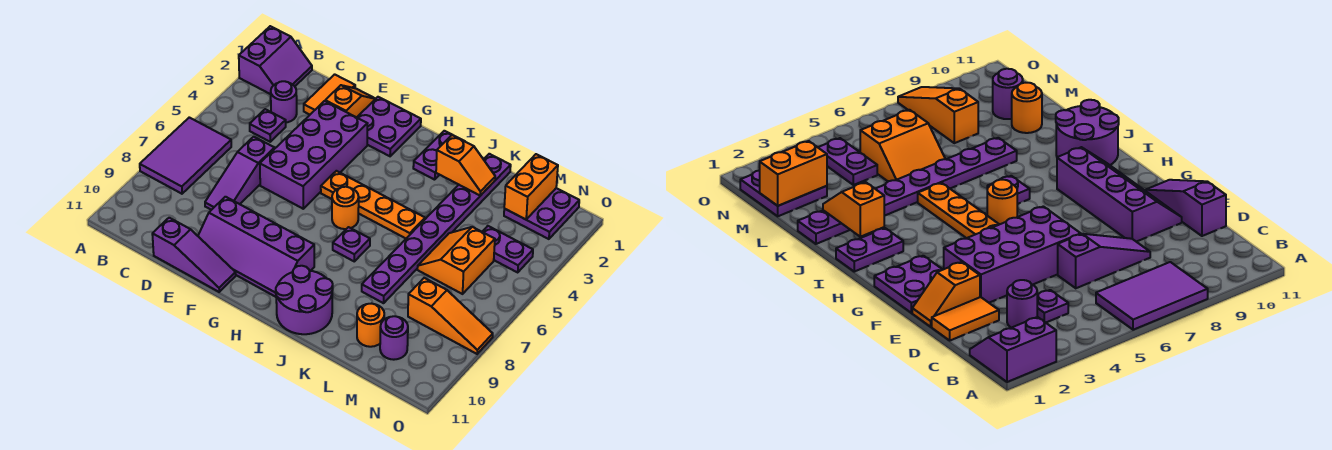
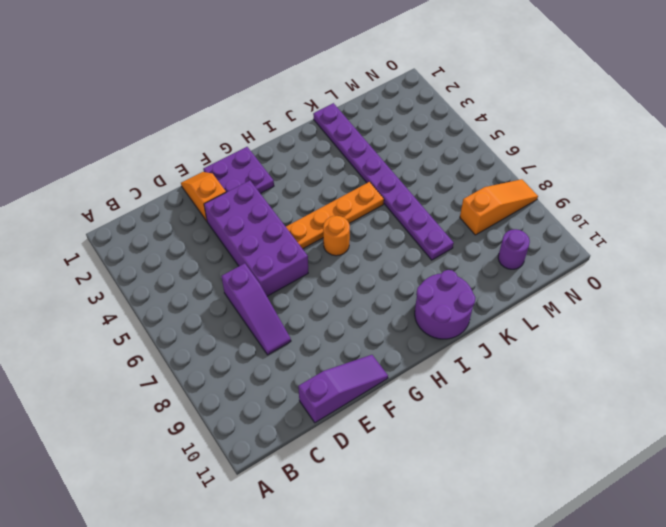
none -> purple 2x2 slope [239,26,312,94]
none -> purple 2x3 tile [140,117,231,194]
none -> purple 1x1 round brick [271,81,297,122]

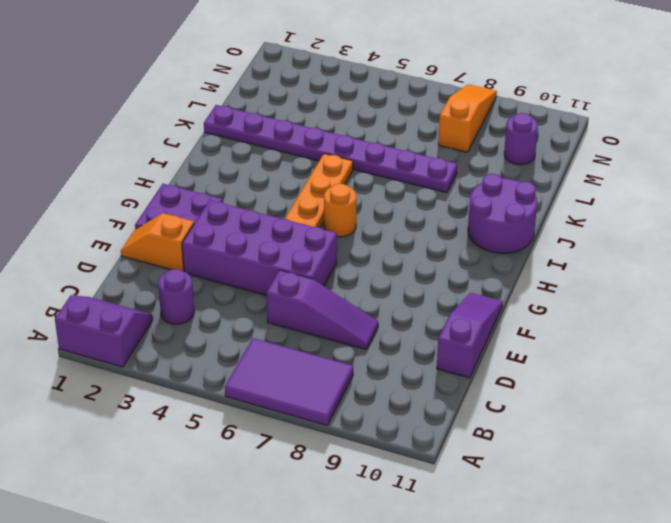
none -> purple 1x1 plate [250,109,286,142]
none -> orange 1x2 tile [304,74,355,115]
none -> purple 2x4 slope [198,197,314,297]

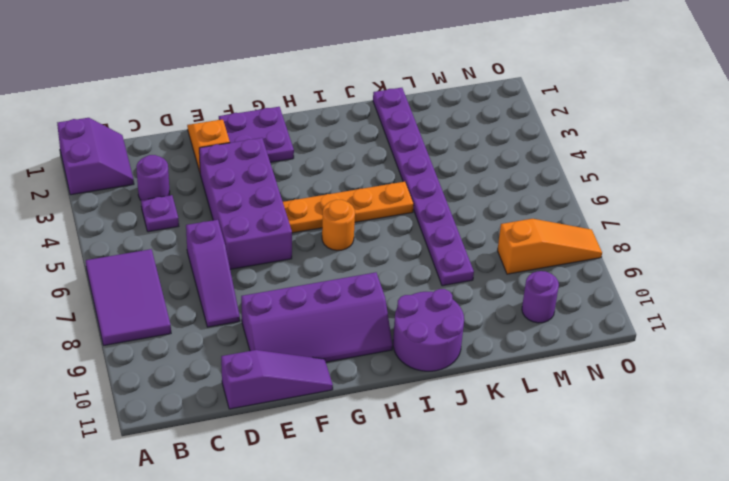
none -> orange 1x2 tile [304,74,355,115]
none -> purple 1x2 plate [413,131,464,180]
none -> purple 1x1 plate [333,227,370,261]

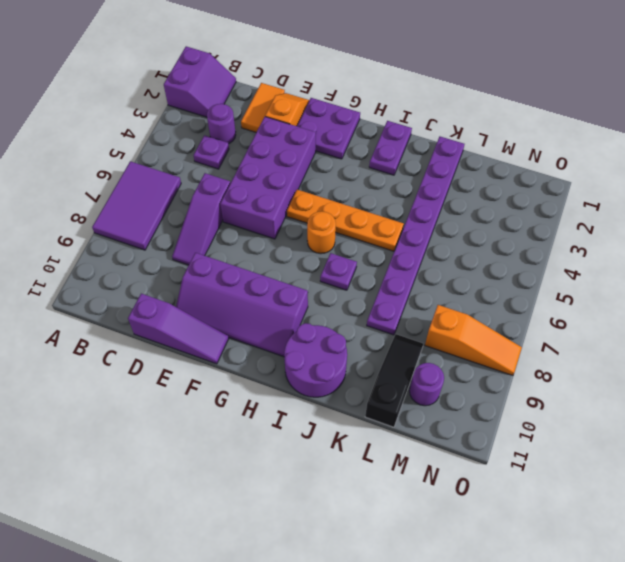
black 1x3 slope [365,334,423,427] -> orange 1x1 round brick [357,304,384,347]
none -> orange 2x2 slope [417,227,495,294]
none -> purple 2x2 plate [504,188,579,239]
none -> purple 1x2 plate [482,226,533,272]

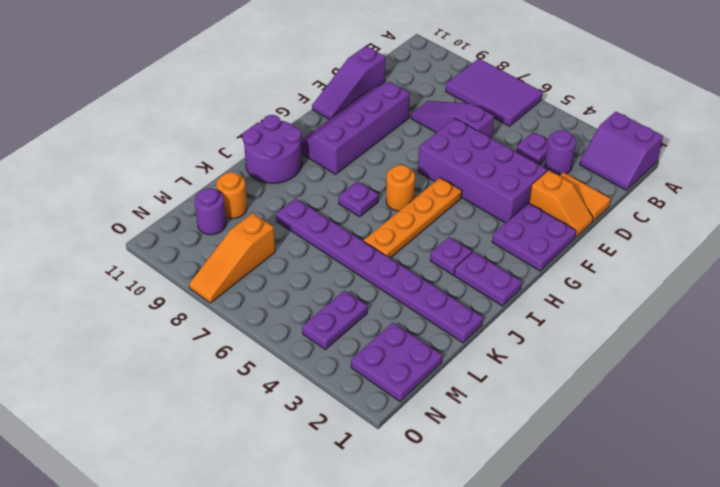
purple 1x1 plate [430,237,472,275] -> none
none -> orange 2x2 slope [417,227,495,294]
none -> orange 1x2 slope [436,135,495,196]
none -> orange 1x2 brick [504,154,558,219]

